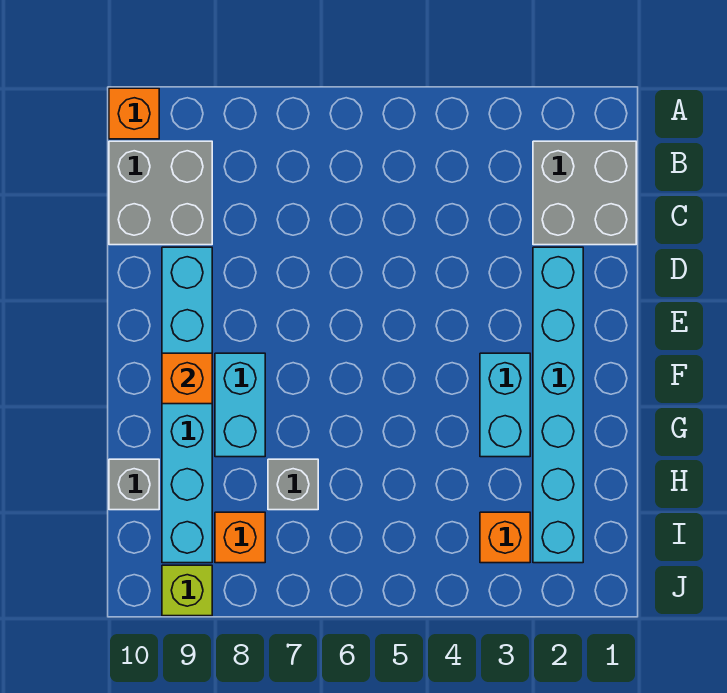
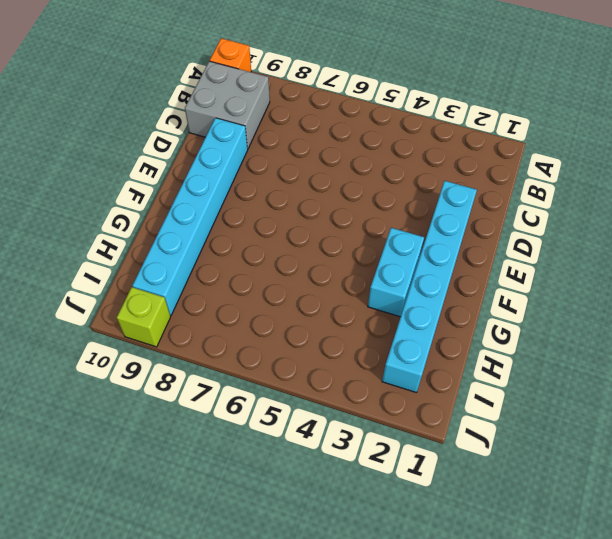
none -> grey 2x2 brick [533,141,636,245]
none -> cyan 1x2 brick [215,353,265,457]
none -> grey 1x1 brick [268,459,318,510]

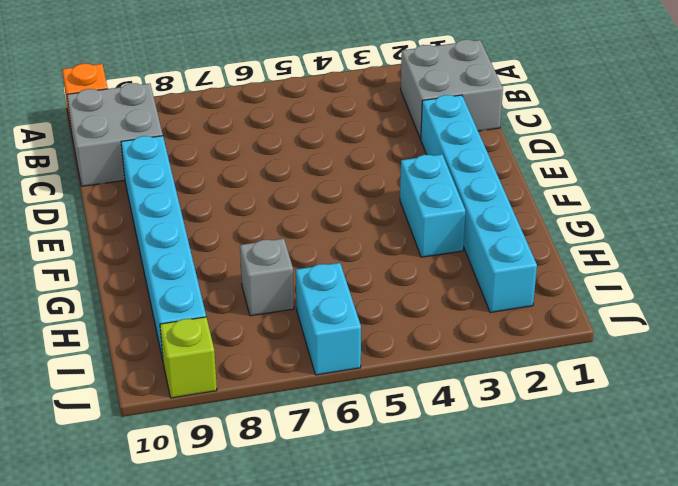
cyan 1x2 brick [296,263,361,375] -> cyan 1x2 brick moved to [215,353,265,457]
none -> grey 1x1 brick [109,459,159,510]
none -> orange 1x1 brick [480,512,530,563]
none -> orange 1x1 brick [215,512,265,563]

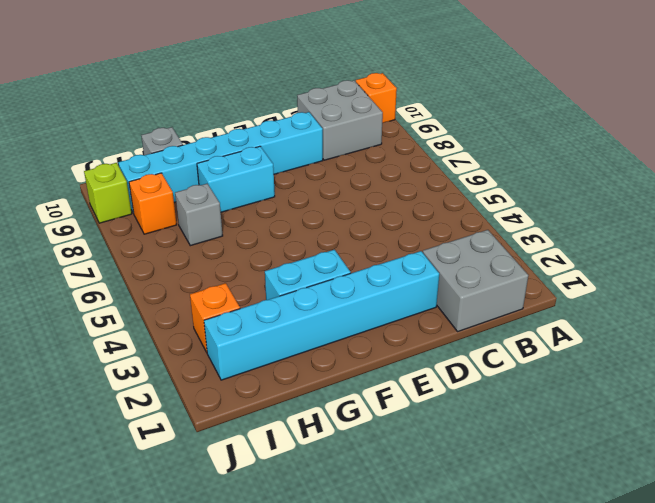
none -> orange 1x1 brick [162,353,212,404]

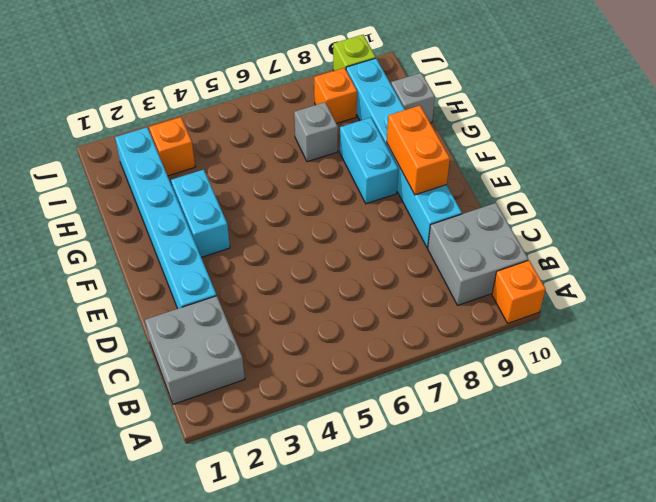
orange 1x2 brick [387,106,450,195] -> orange 1x1 brick [162,353,212,404]

